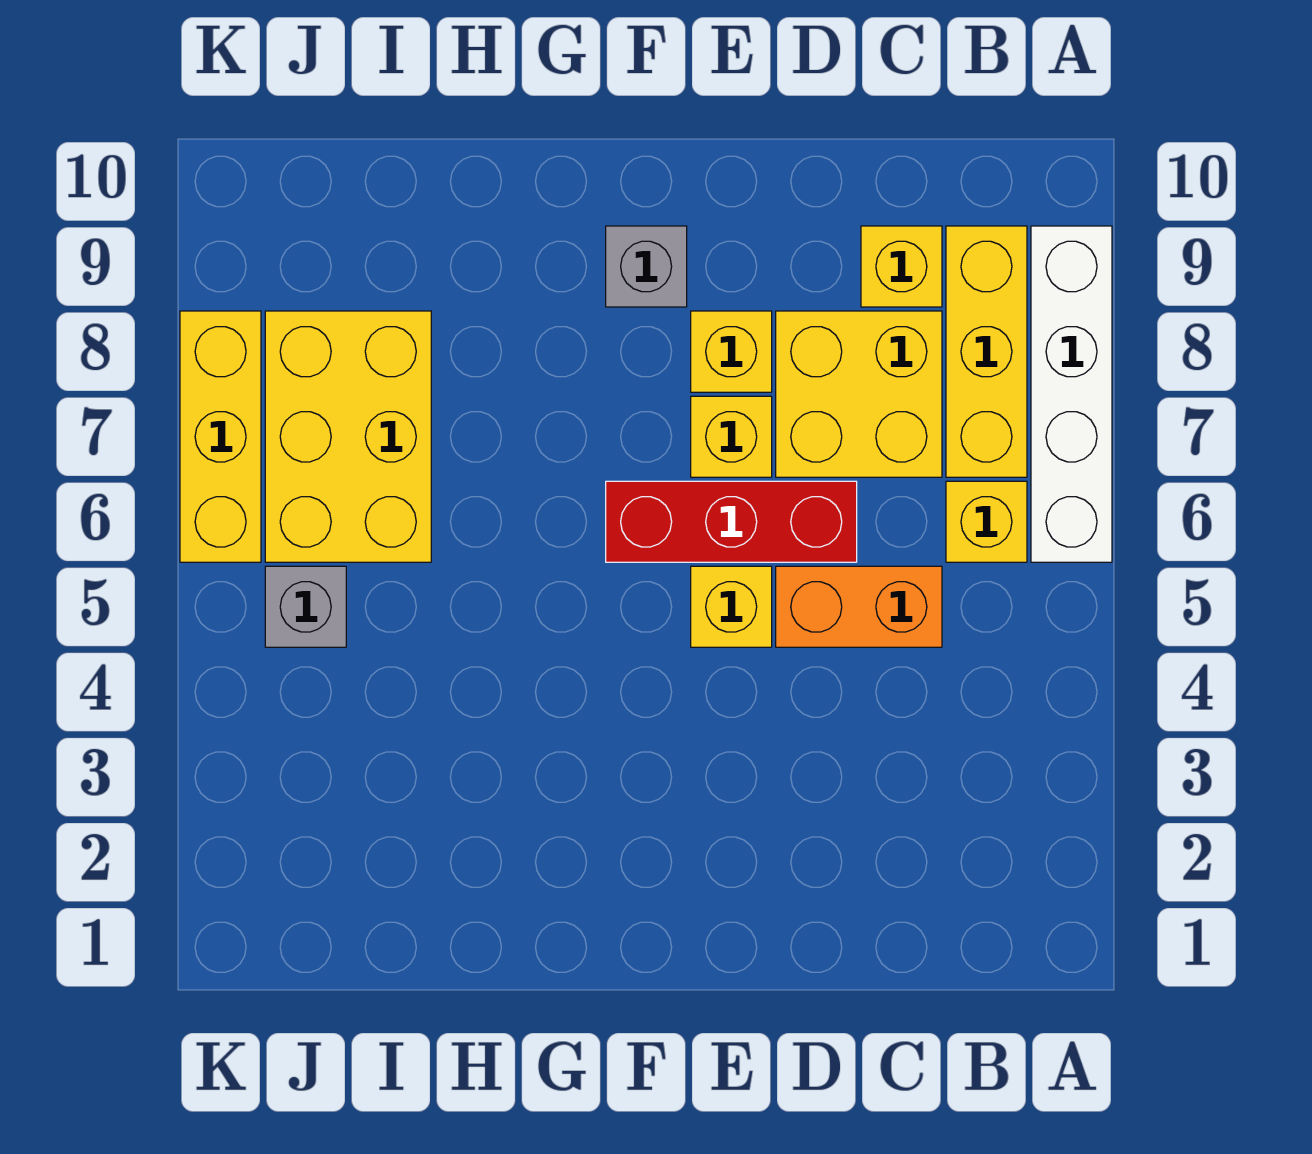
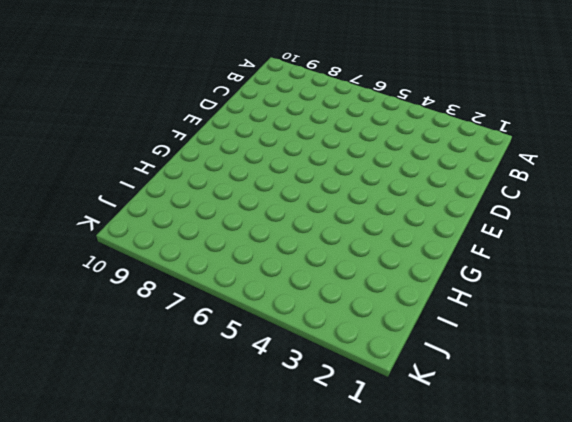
none -> white 1x4 brick [1031,226,1112,562]
none -> yellow 1x1 brick [946,481,1027,562]
none -> yellow 1x3 brick [946,226,1027,477]

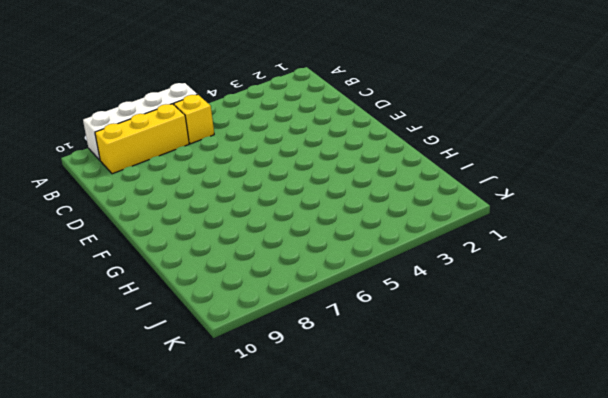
none -> orange 1x2 brick [776,566,942,647]
none -> yellow 2x2 brick [776,311,942,477]
none -> yellow 1x1 brick [861,226,942,307]

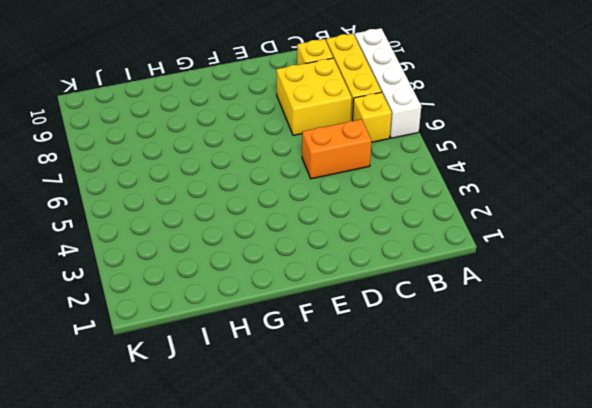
none -> red 1x3 brick [606,481,857,562]
none -> yellow 1x1 brick [691,566,772,647]
none -> yellow 1x1 brick [691,396,772,477]

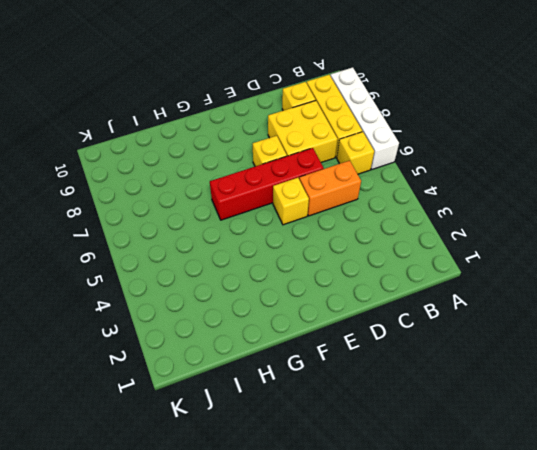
red 1x4 brick [210,148,324,220] -> red 1x3 brick [606,481,857,562]
none -> yellow 1x1 brick [691,311,772,392]
none -> grey 1x1 brick [606,226,687,307]
none -> yellow 2x3 brick [265,311,431,562]

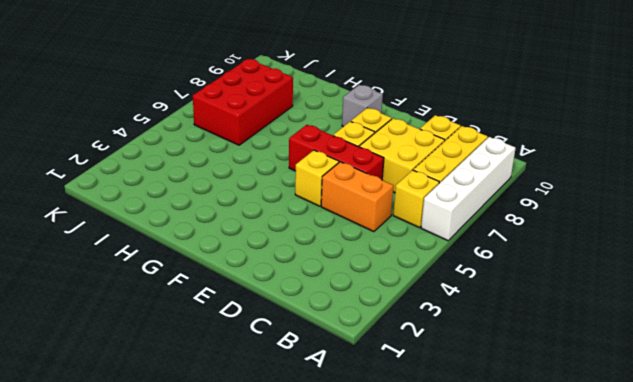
red 2x3 brick [193,59,293,145] -> yellow 2x3 brick [265,311,431,562]
none -> grey 1x1 brick [265,566,346,647]
none -> yellow 1x3 brick [180,311,261,562]

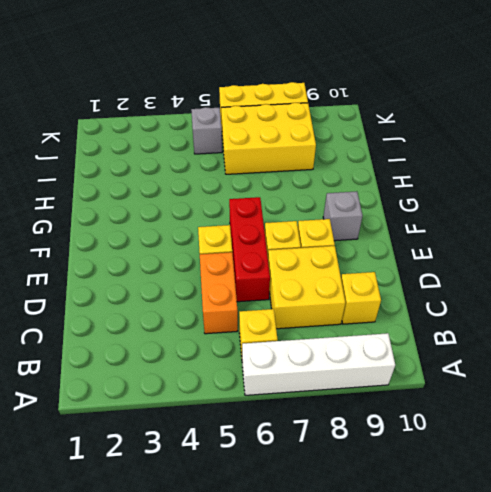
none -> yellow 1x3 brick [946,226,1027,477]

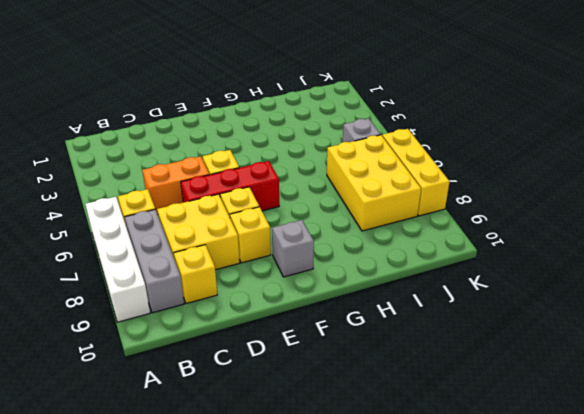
grey 1x3 brick [125,209,184,313] -> yellow 1x3 brick [946,226,1027,477]

